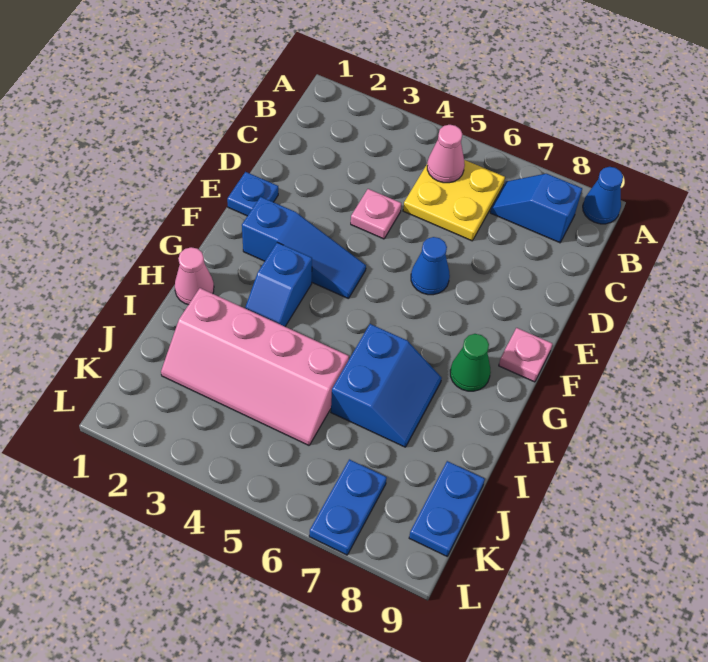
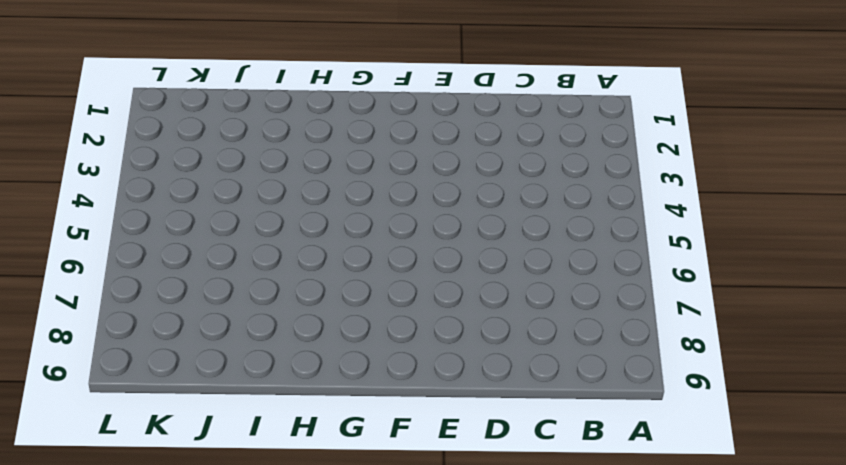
none -> blue 1x1 cone [583,167,623,224]
none -> yellow 2x2 plate [403,160,505,241]
none -> blue 1x2 slope [490,174,582,243]

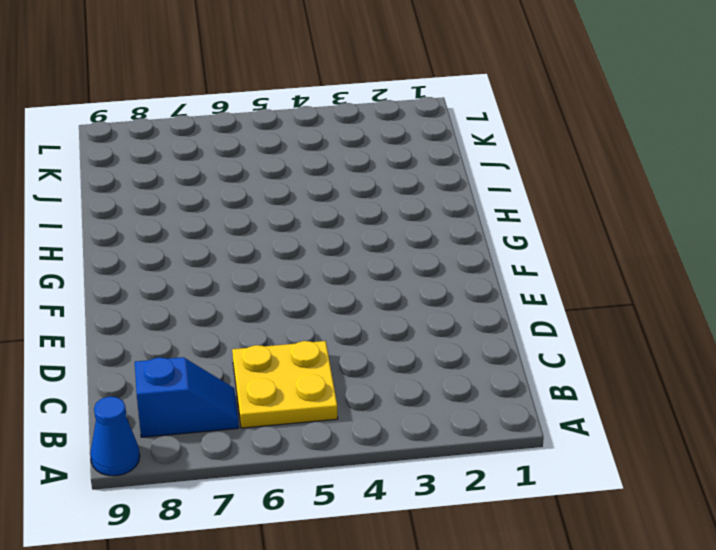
none -> pink 1x1 plate [351,189,401,239]
none -> blue 1x1 plate [227,172,278,216]
none -> blue 1x1 cone [411,237,450,295]

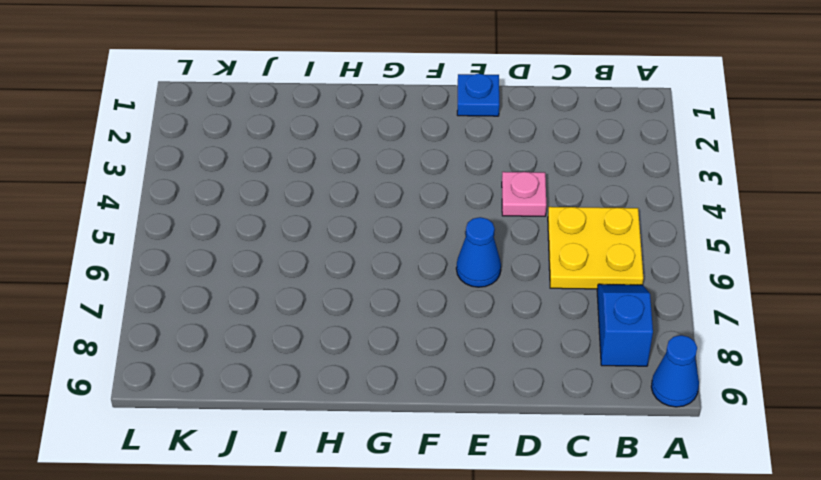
none -> blue 1x3 slope [242,197,366,299]
none -> pink 1x1 plate [499,328,552,382]
none -> blue 1x2 slope [245,242,312,326]

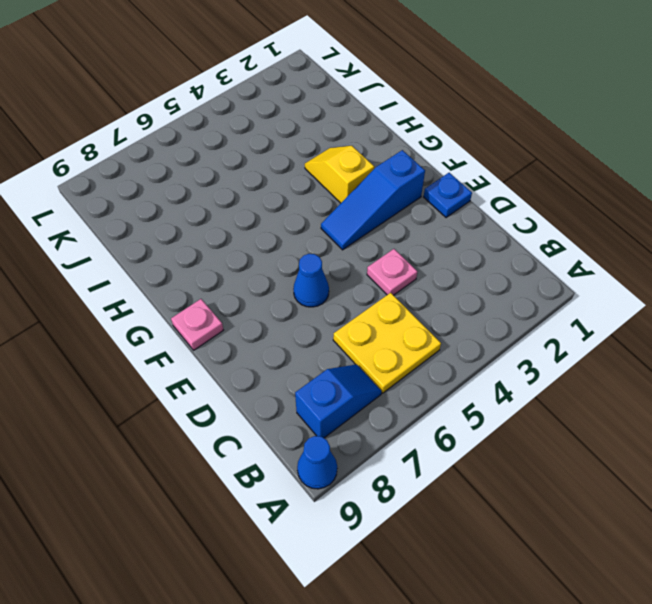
yellow 1x2 slope [305,146,374,203] -> blue 1x2 slope [245,242,312,326]
none -> green 1x1 cone [450,334,491,391]
none -> pink 1x1 cone [175,247,214,305]
none -> blue 2x2 slope [331,324,442,447]

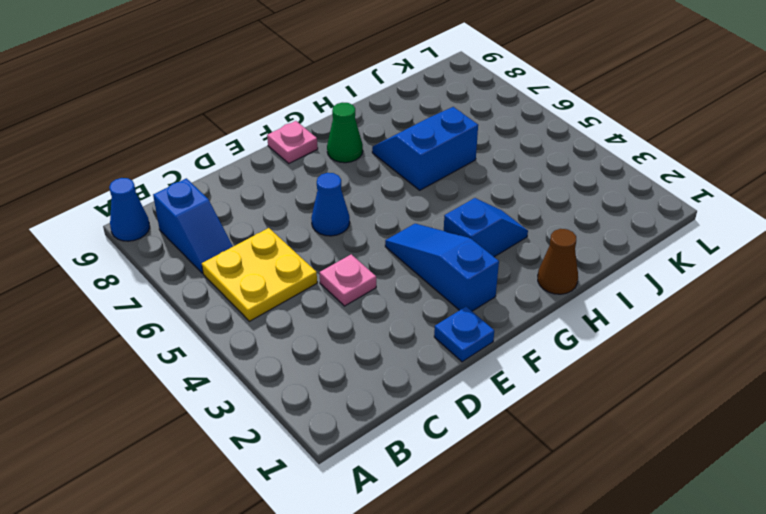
brown 1x1 cone [538,229,578,294] -> pink 1x1 cone [175,247,214,305]
none -> pink 2x4 slope [161,288,349,445]
none -> blue 1x2 plate [409,461,485,556]
none -> blue 1x2 plate [309,459,387,555]

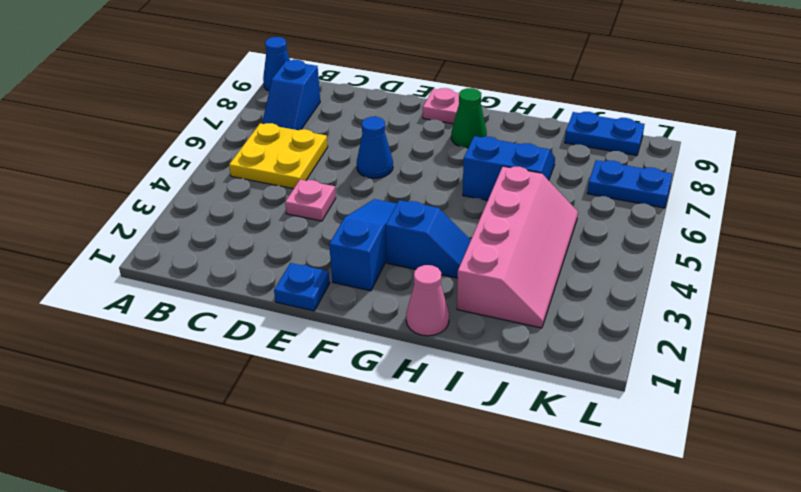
none -> pink 1x1 cone [427,125,465,183]

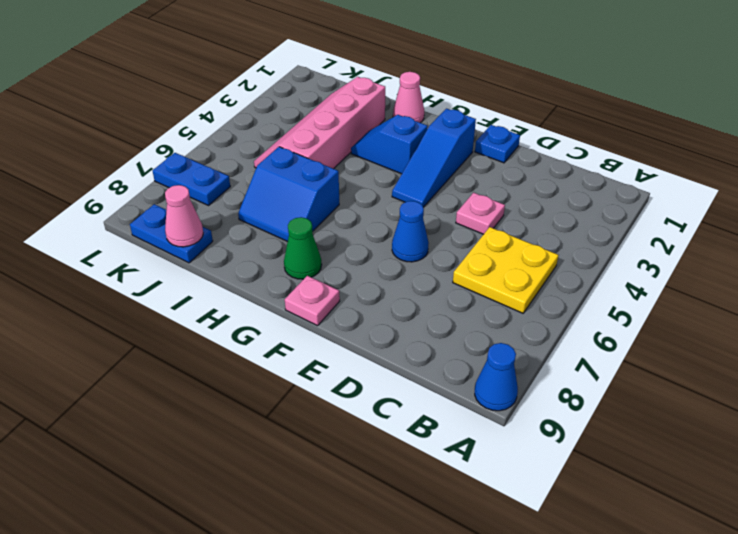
pink 1x1 cone [165,185,203,247] -> pink 1x1 cone moved to [427,125,465,183]
none -> blue 1x2 slope [490,174,582,243]

